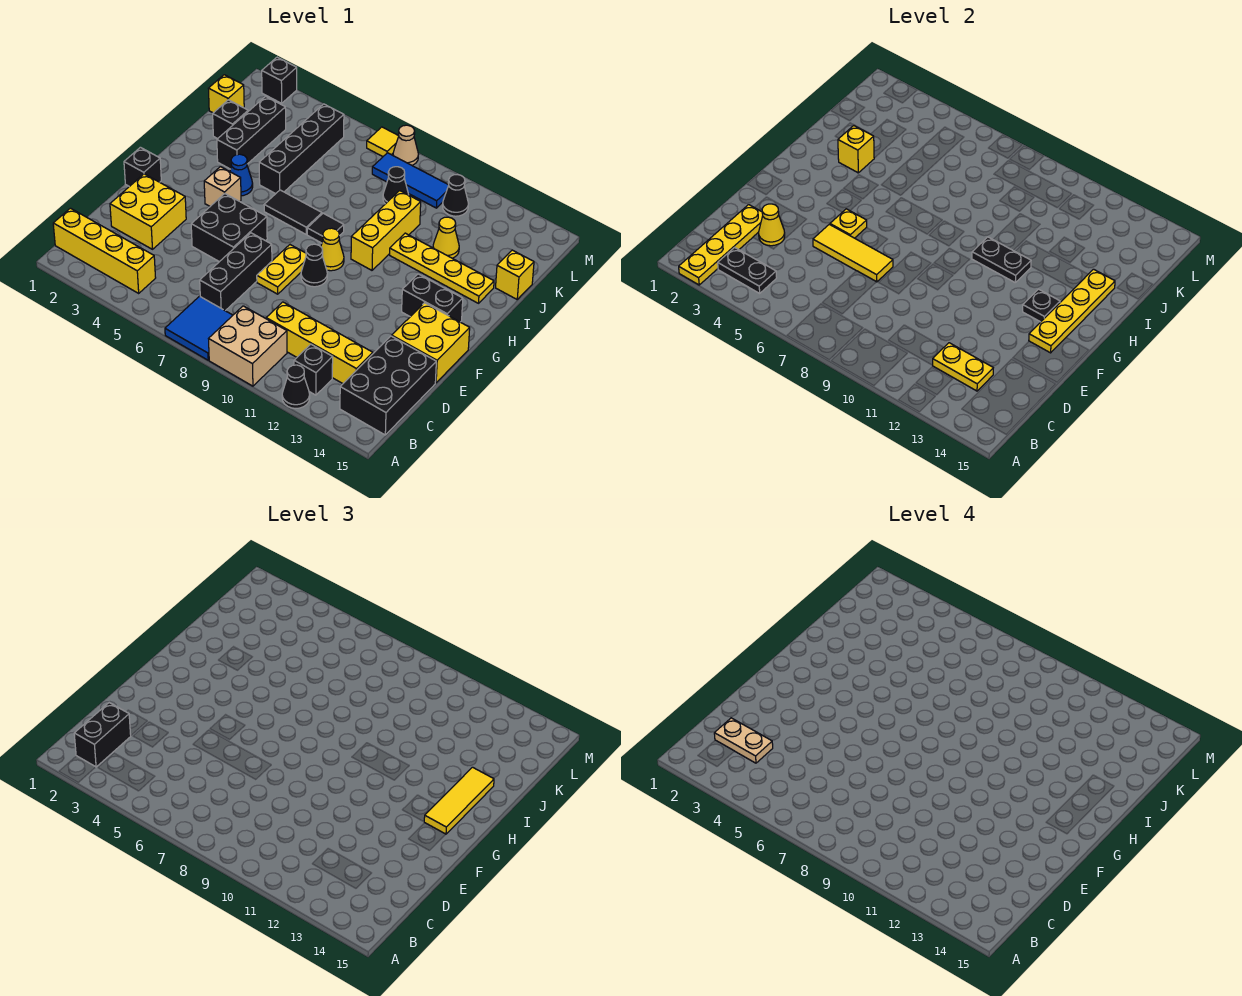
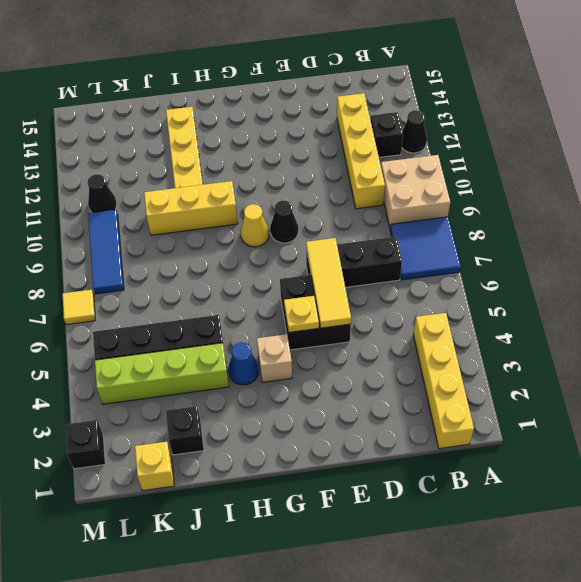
lime 1x4 brick [95,343,229,404] -> none
none -> black 2x3 brick [340,336,436,435]
none -> yellow 2x2 brick [110,174,186,249]
none -> yellow 1x2 plate [257,245,306,294]
none -> yellow 2x2 brick [392,303,470,383]

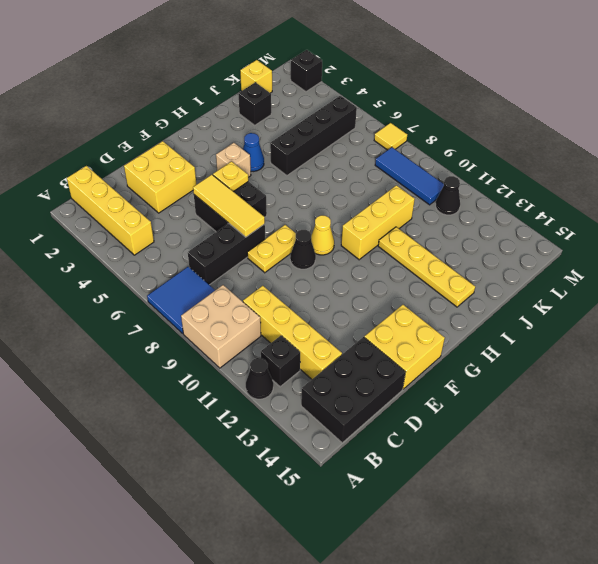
none -> black 1x1 brick [124,147,161,187]
none -> black 1x2 brick [402,274,463,322]
none -> black 1x2 tile [264,190,322,234]
none -> black 1x1 tile [307,213,344,243]

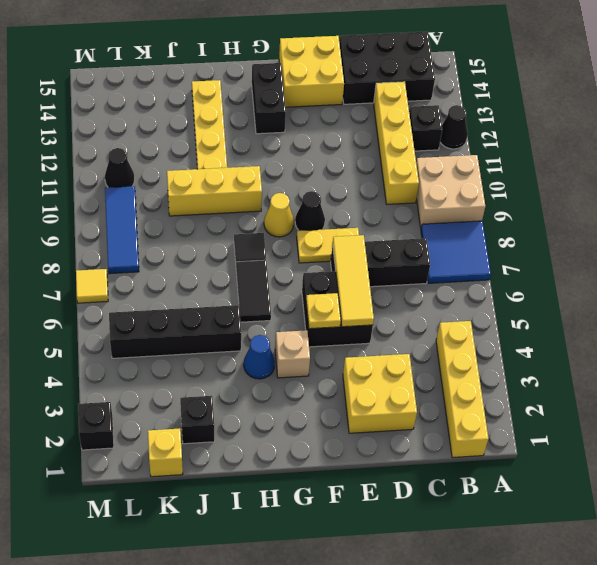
none -> black 1x1 brick [124,147,161,187]
none -> black 1x3 brick [217,96,286,169]
none -> yellow 1x1 cone [433,217,459,258]
none -> yellow 1x1 brick [496,250,534,299]

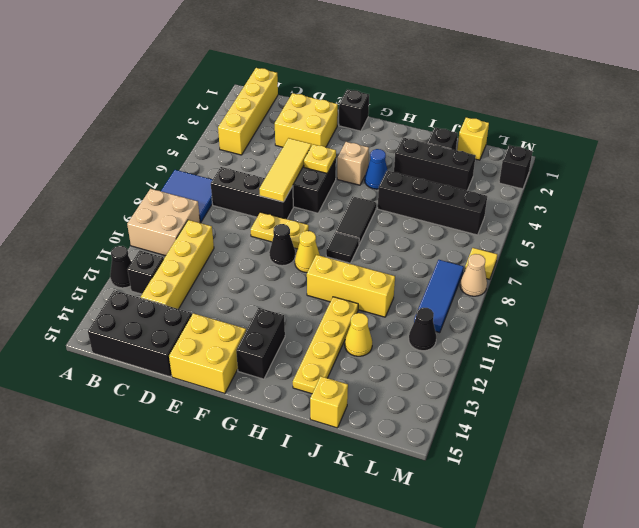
none -> black 1x1 cone [383,167,409,204]
none -> yellow 1x4 plate [679,205,763,285]
none -> black 1x2 plate [718,247,777,293]
none -> yellow 1x2 plate [933,343,993,391]

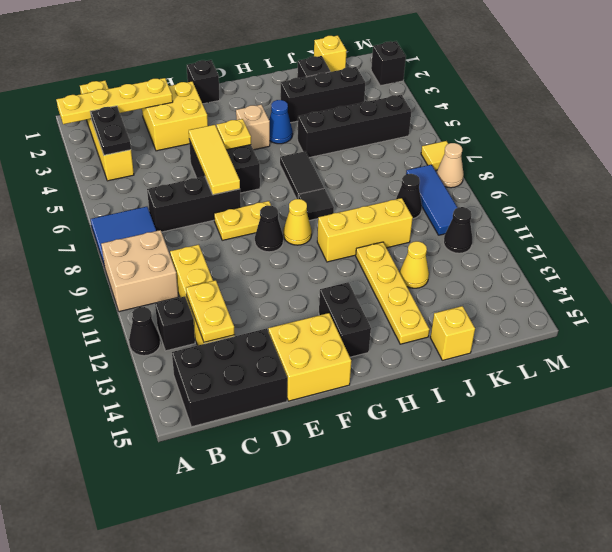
none -> yellow 1x1 cone [759,204,785,246]
none -> yellow 1x4 plate [1029,269,1115,353]
none -> black 1x1 plate [1023,289,1060,322]
none -> black 1x2 plate [972,237,1031,282]

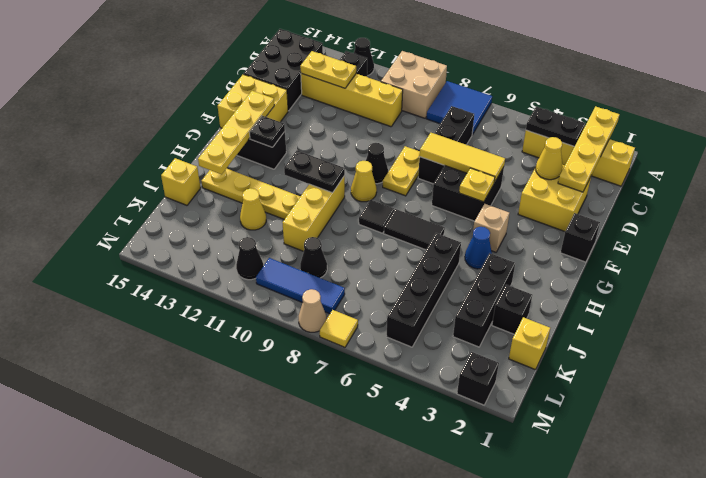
none -> yellow 1x1 brick [838,126,874,173]
none -> black 1x2 brick [74,703,131,767]
none -> yellow 1x3 tile [424,767,494,834]
none -> tan 1x2 plate [714,718,773,763]

